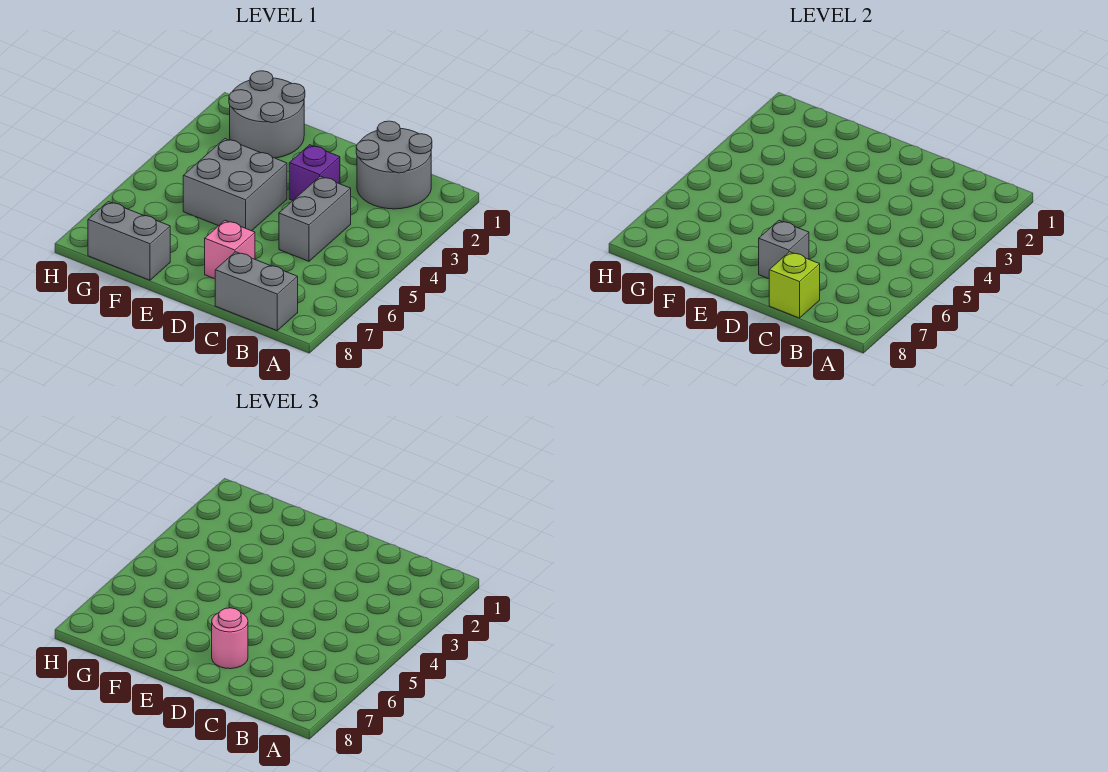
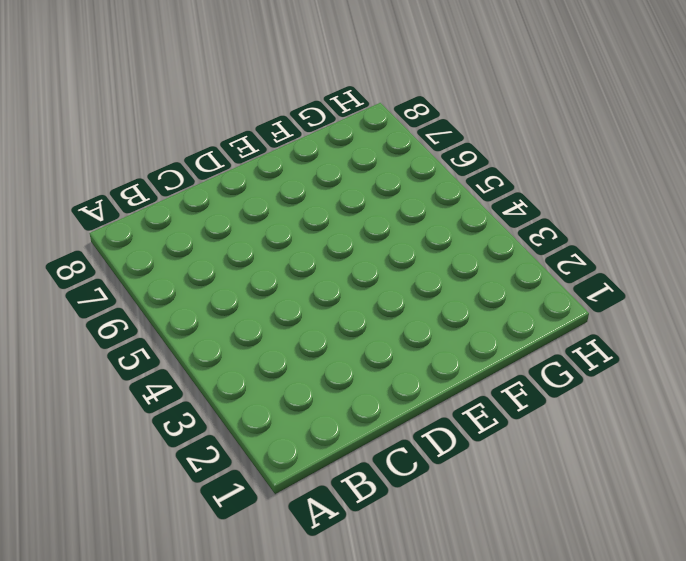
none -> grey 2x2 round brick [356,121,432,209]
none -> grey 1x2 brick [215,252,298,330]

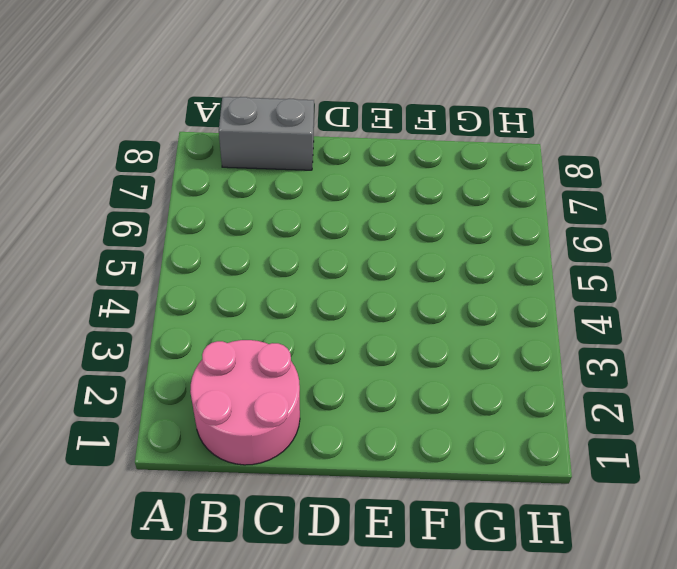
pink 2x2 round brick [190,340,300,465] -> grey 2x2 round brick [356,121,432,209]
none -> grey 1x2 brick [279,176,351,261]
none -> purple 1x1 brick [289,145,340,200]

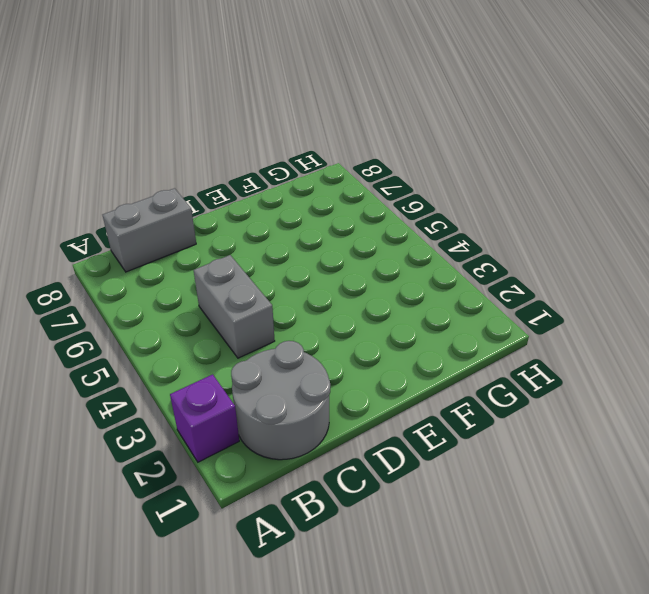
purple 1x1 brick [170,374,239,462] -> purple 1x1 brick moved to [289,145,340,200]
none -> pink 1x1 brick [205,221,255,279]
none -> grey 2x2 brick [183,139,287,231]

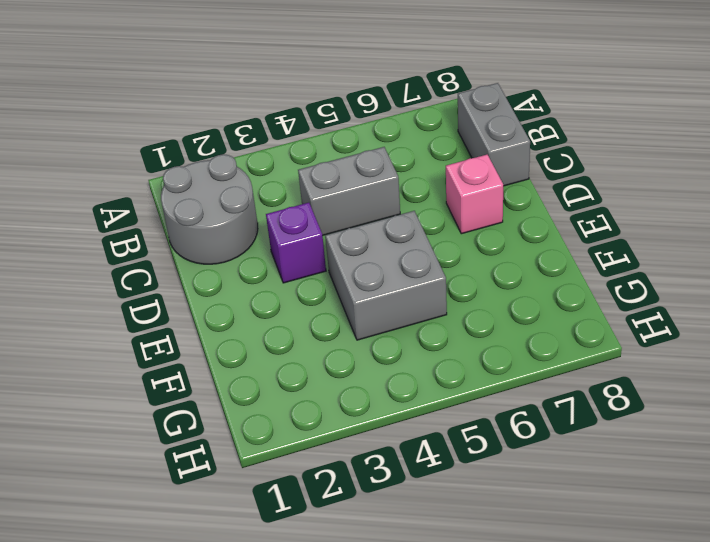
none -> grey 2x2 round brick [229,71,305,158]
none -> grey 1x2 brick [88,202,170,280]

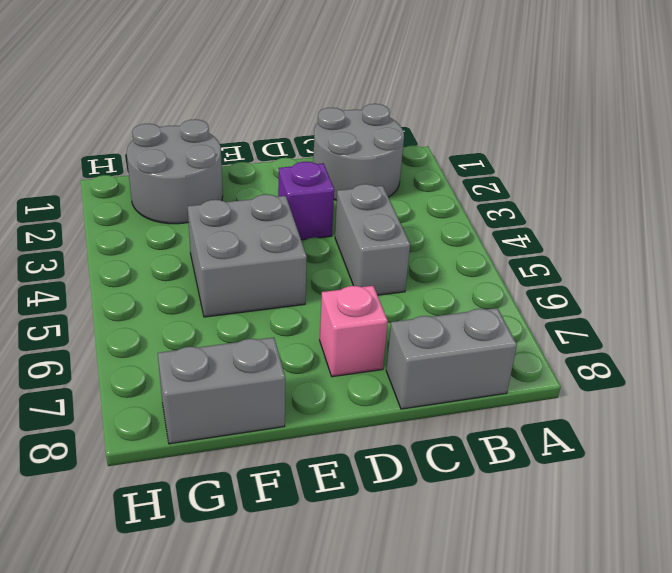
none -> lime 1x1 brick [769,252,820,318]
none -> grey 1x1 brick [759,221,809,279]

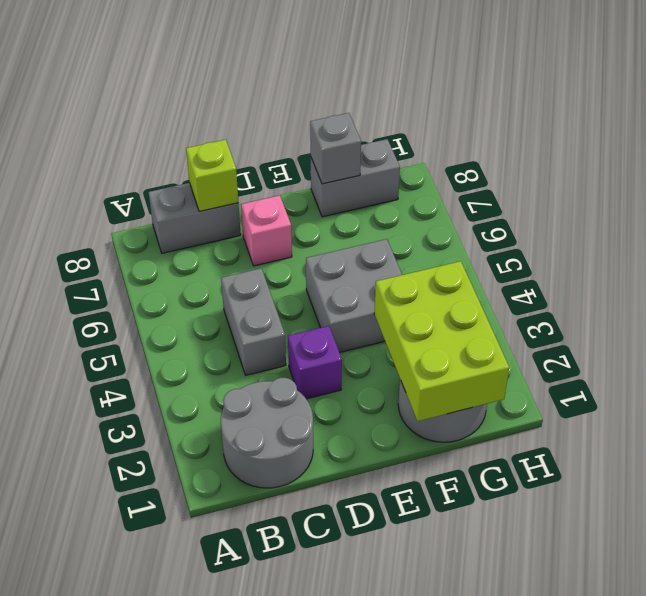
lime 2x3 brick [374,261,509,421] -> none
grey 1x1 brick [310,113,361,184] -> grey 1x1 brick moved to [759,221,809,279]
none -> pink 1x1 round brick [212,608,248,669]

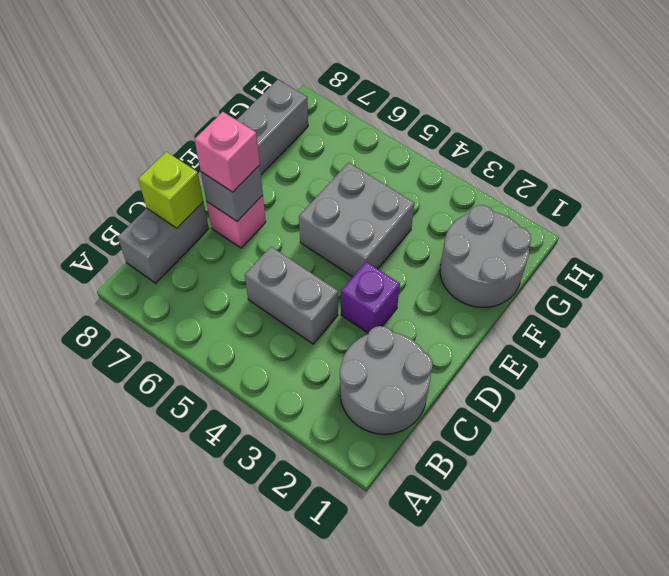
pink 1x1 brick [194,112,260,192] -> pink 1x1 round brick [212,608,248,669]

